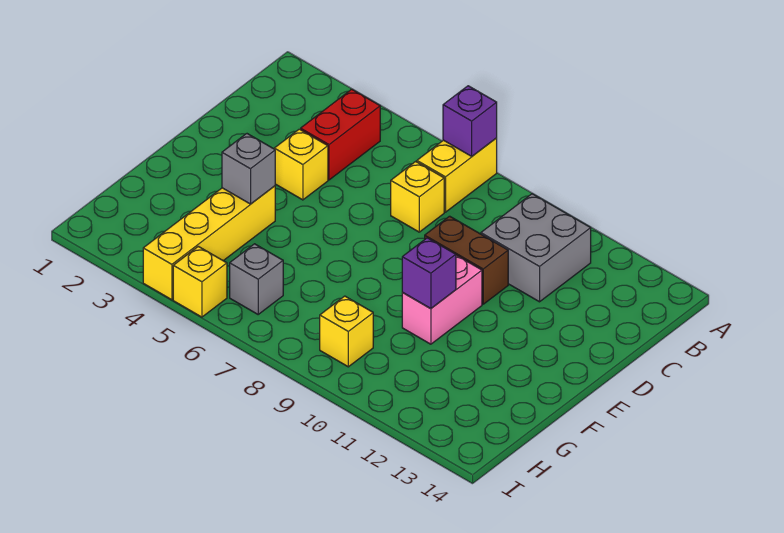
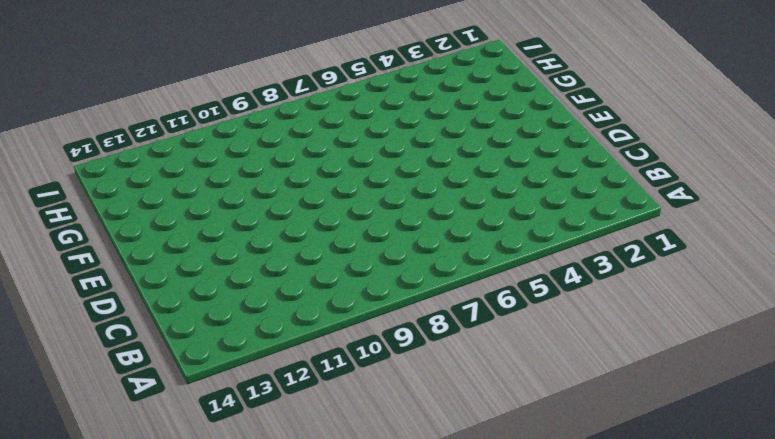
none -> yellow 1x2 brick [417,138,497,212]
none -> red 1x2 brick [301,89,380,180]
none -> grey 2x2 brick [481,194,591,302]

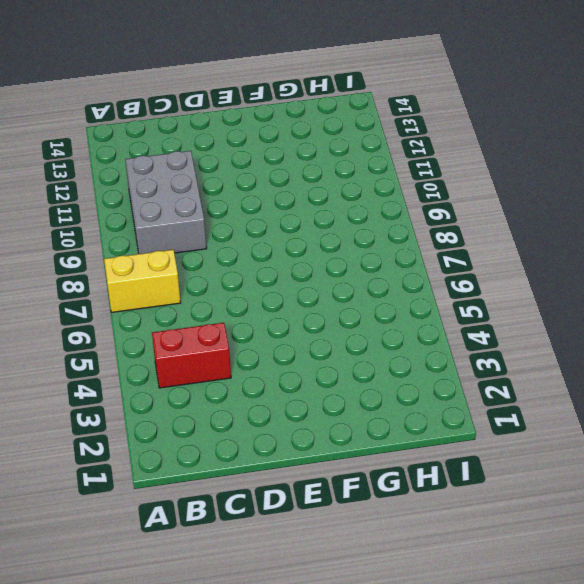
grey 2x3 brick [125,151,207,254] -> grey 2x2 brick [481,194,591,302]
none -> yellow 1x1 brick [391,161,444,232]
none -> yellow 1x1 brick [274,129,328,200]
none -> brown 1x2 brick [425,216,508,304]

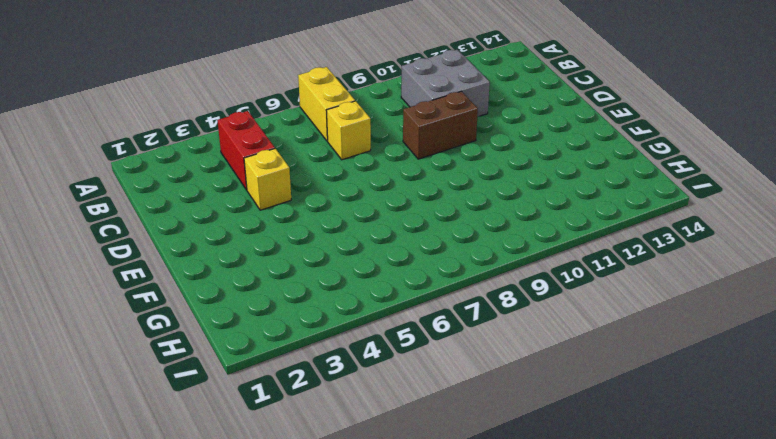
none -> pink 1x2 brick [402,255,482,344]
none -> yellow 1x4 brick [143,186,275,300]
none -> grey 1x1 brick [230,244,283,314]

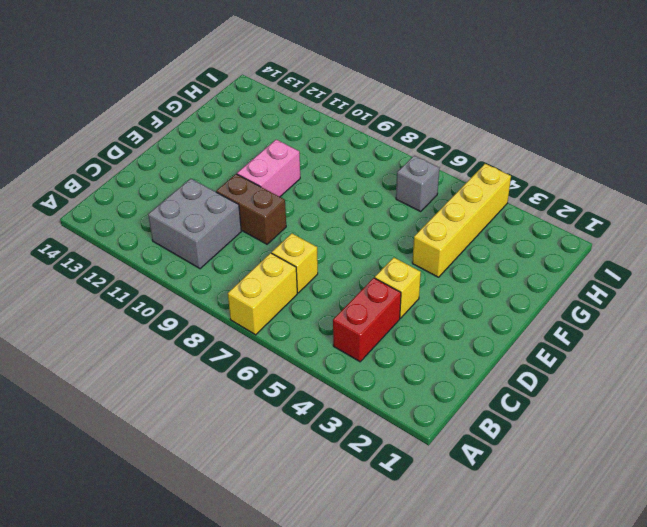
none -> yellow 1x1 brick [320,296,373,367]
none -> yellow 1x1 brick [173,246,227,317]
none -> purple 1x1 brick [443,86,497,156]

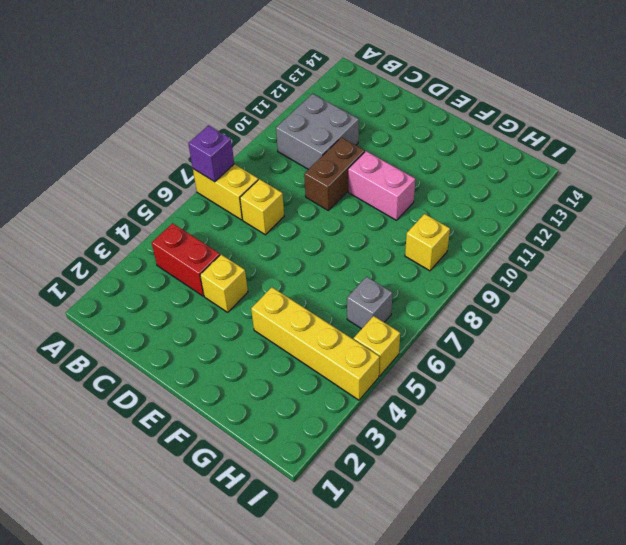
none -> grey 1x1 brick [222,134,275,204]
none -> purple 1x1 brick [402,238,456,309]

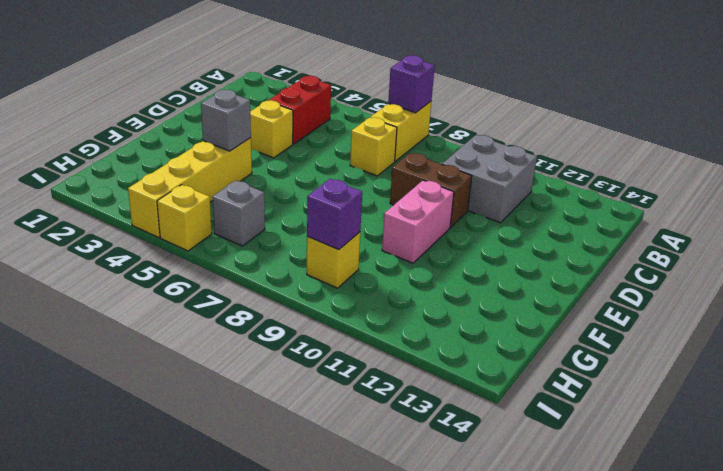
purple 1x1 brick [307,179,362,249] -> purple 1x1 brick moved to [402,238,456,309]

